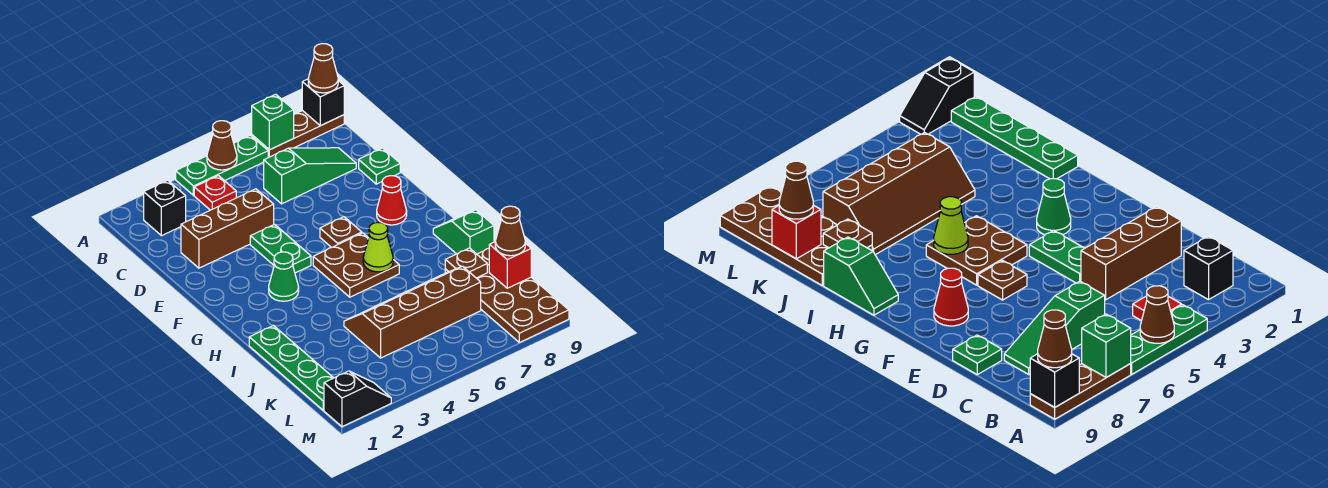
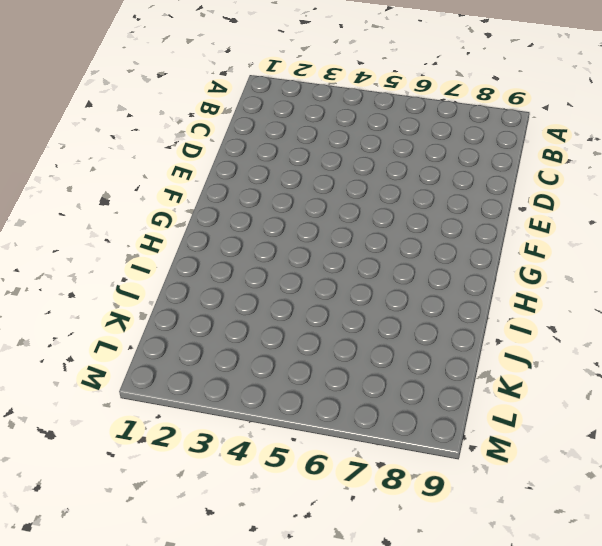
none -> green 1x3 plate [176,135,268,195]
none -> brown 1x3 plate [252,111,344,157]
none -> black 1x1 brick [144,180,186,236]

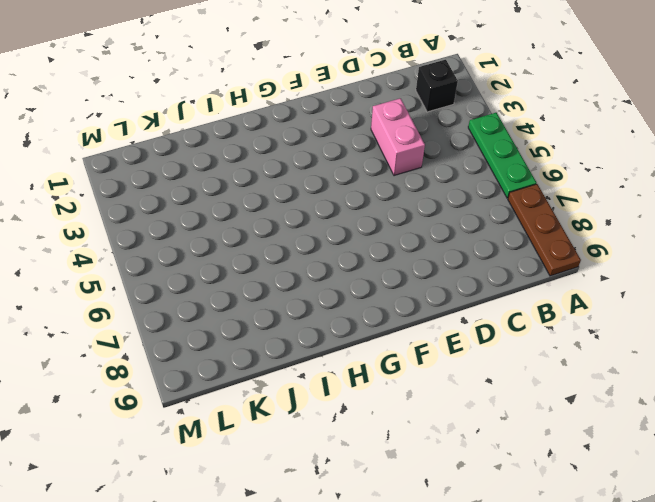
pink 1x2 brick [371,98,425,176] -> brown 1x3 brick [181,189,274,268]
none -> red 1x1 plate [194,176,236,210]
none -> green 1x3 slope [264,148,356,204]
none -> green 1x1 plate [359,148,400,184]

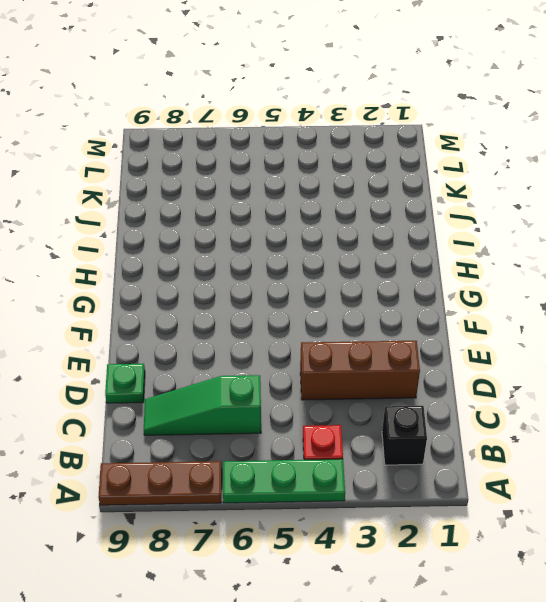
none -> green 1x2 plate [250,224,311,273]
none -> brown 1x1 plate [320,217,362,247]
none -> red 1x1 cone [377,176,407,225]

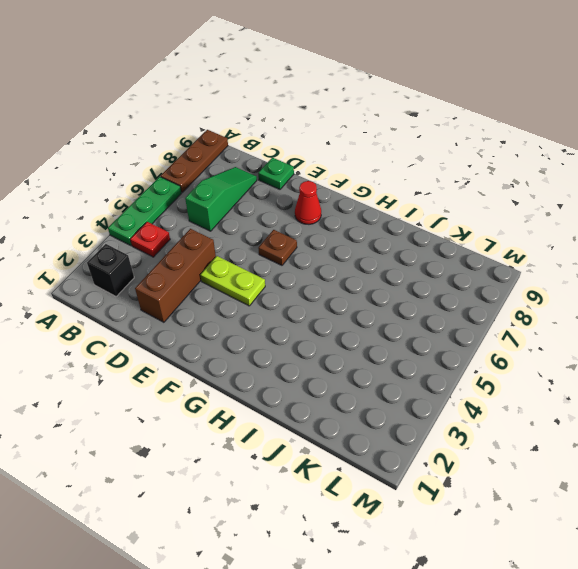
lime 1x2 plate [200,256,265,306] -> green 1x2 plate [250,224,311,273]
none -> green 1x1 cone [269,252,299,301]
none -> brown 2x2 plate [313,233,399,297]
none -> green 1x2 slope [433,210,494,254]

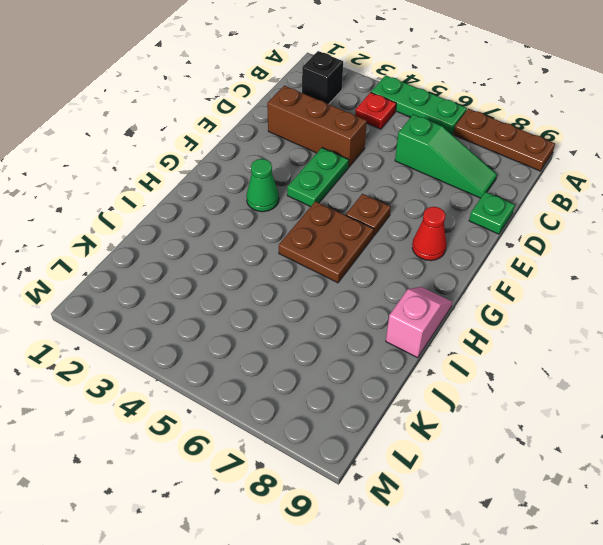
pink 1x2 slope [386,287,452,358] -> green 1x2 slope [433,210,494,254]
none -> green 1x4 plate [249,326,333,410]
none -> brown 2x4 slope [344,266,481,358]
none -> brown 2x4 plate [445,248,569,343]

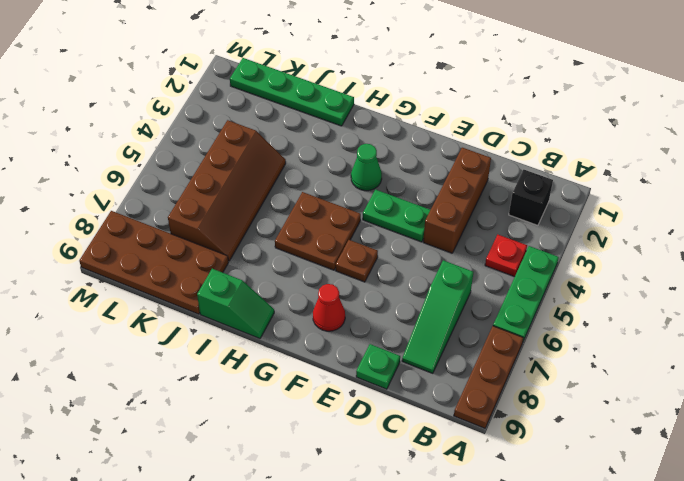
none -> black 1x2 slope [324,371,391,427]
none -> brown 1x1 cone [207,121,237,170]
none -> green 1x1 brick [252,94,294,150]

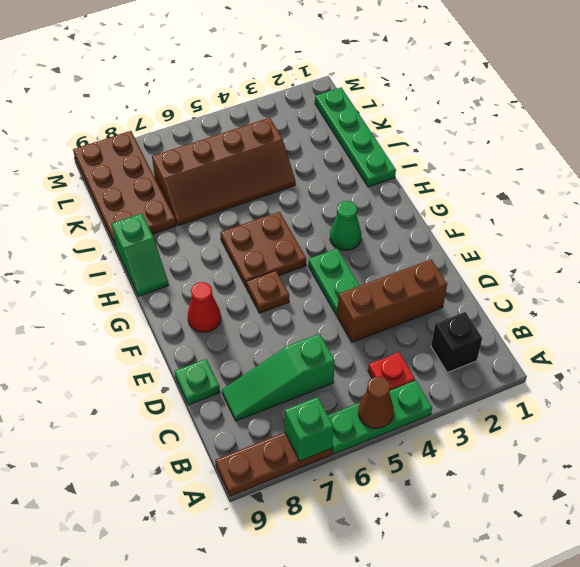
none -> black 1x2 slope [324,371,391,427]
none -> black 1x1 brick [302,79,344,126]
none -> lime 1x1 cone [363,222,393,272]

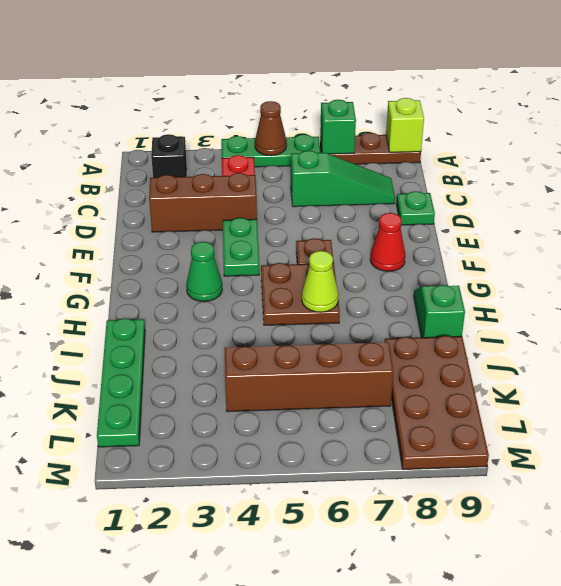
lime 1x1 brick [386,98,424,152] -> black 1x1 brick [302,79,344,126]
none -> black 1x2 slope [324,371,391,427]
none -> brown 1x1 plate [445,248,487,278]
none -> red 1x1 brick [489,242,531,288]

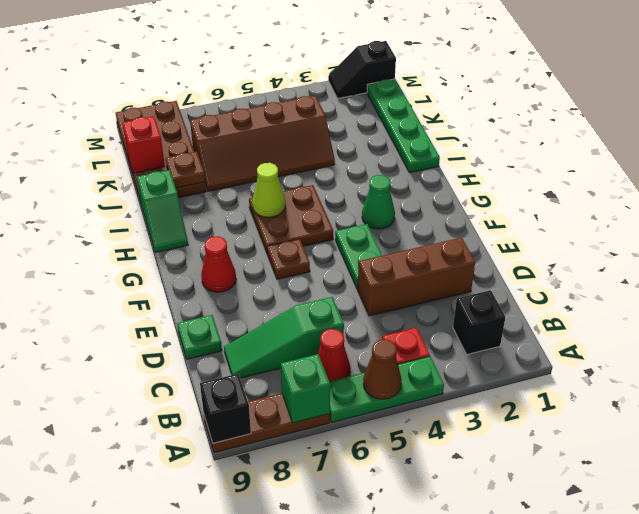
red 1x1 cone [318,329,351,381] -> none
none -> brown 1x1 cone [308,44,338,93]
none -> brown 1x1 cone [495,206,525,256]

